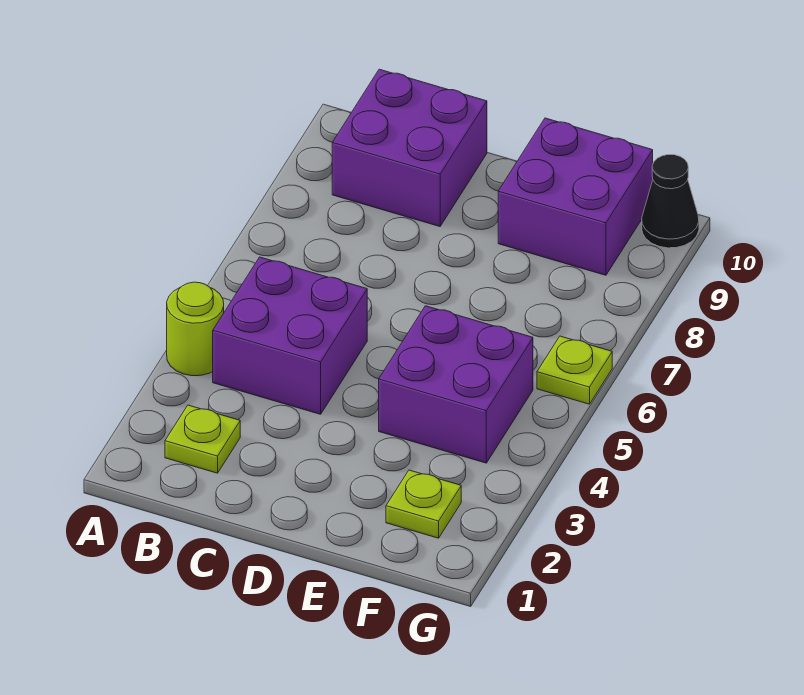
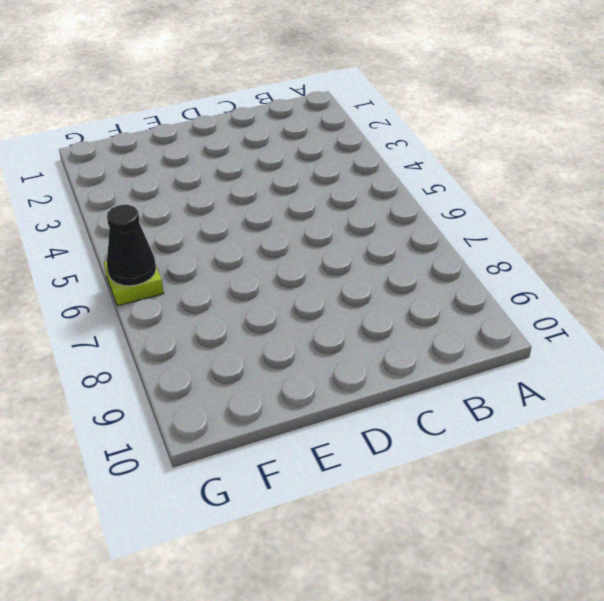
black 1x1 cone [107,205,156,286] -> black 1x1 cone moved to [642,155,699,248]
none -> lime 1x1 round brick [167,282,224,376]
none -> lime 1x1 plate [165,405,240,473]

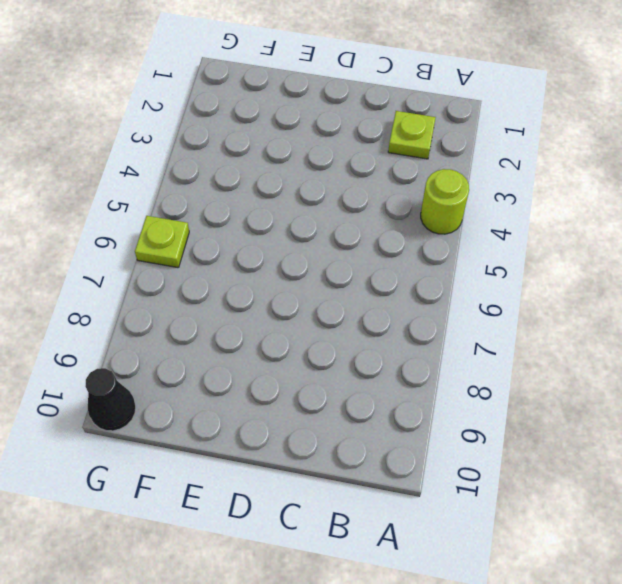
none -> purple 2x2 brick [213,257,367,414]
none -> purple 2x2 brick [332,69,487,226]

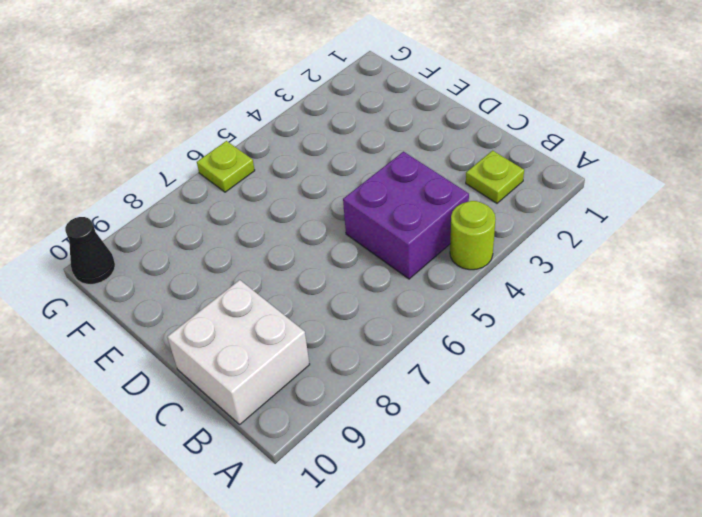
white 2x2 brick [167,280,310,424] -> purple 2x2 brick [332,69,487,226]
none -> purple 2x2 brick [379,306,533,463]
none -> purple 2x2 brick [498,118,653,275]

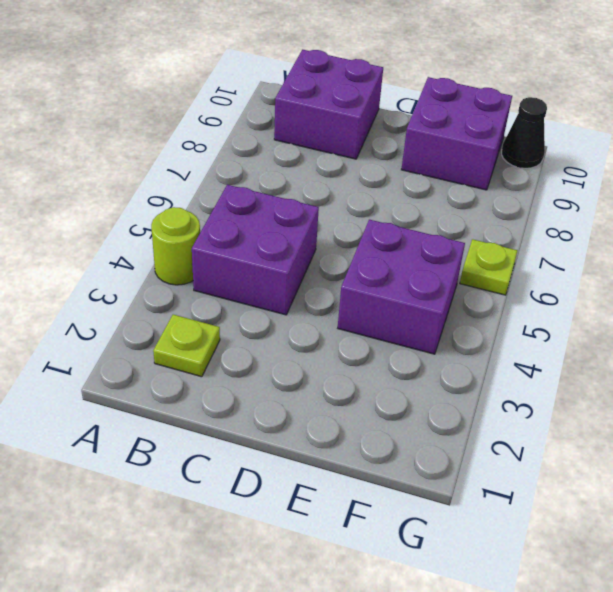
none -> lime 1x1 plate [386,470,461,538]

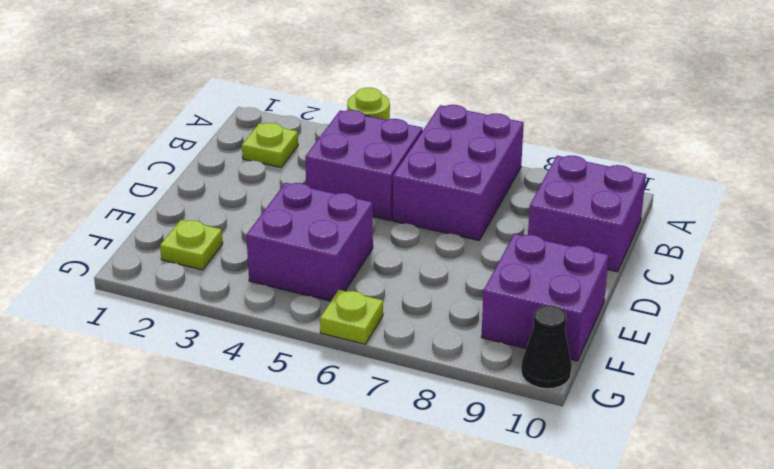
purple 2x3 brick [393,105,524,240] -> none

